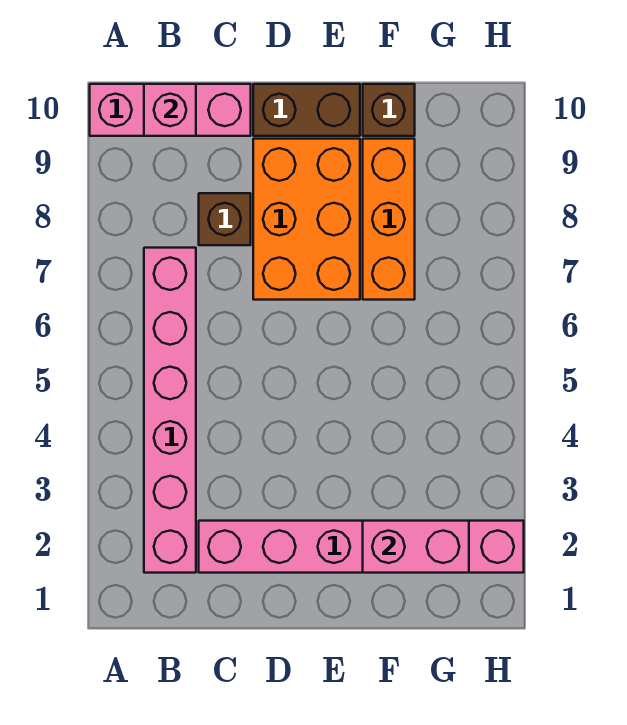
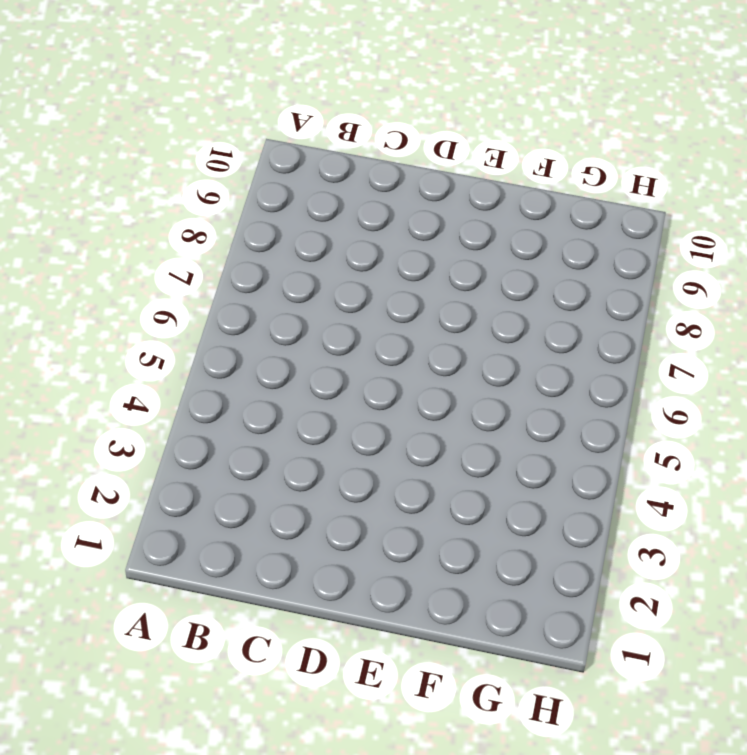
none -> pink 1x3 brick [90,84,251,136]
none -> pink 1x6 brick [144,248,196,573]

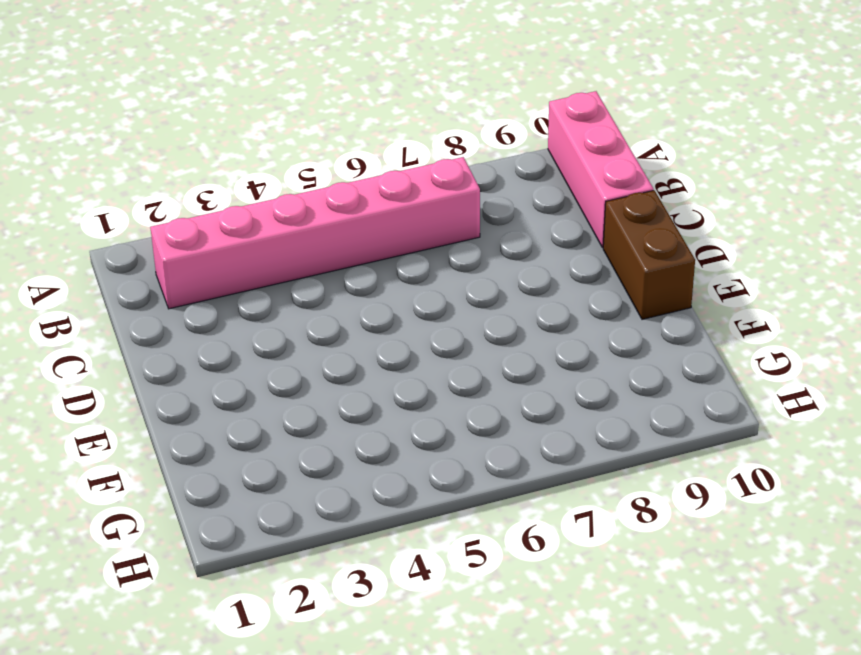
none -> pink 1x6 brick [199,521,524,573]
none -> brown 1x1 brick [199,193,251,245]

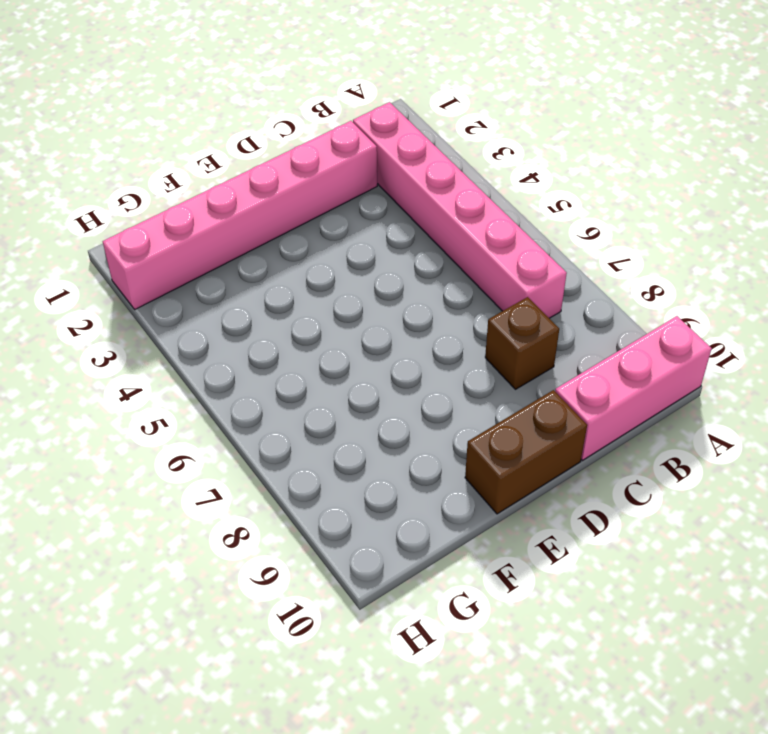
none -> orange 2x3 brick [253,139,360,300]
none -> orange 1x3 brick [363,139,415,300]

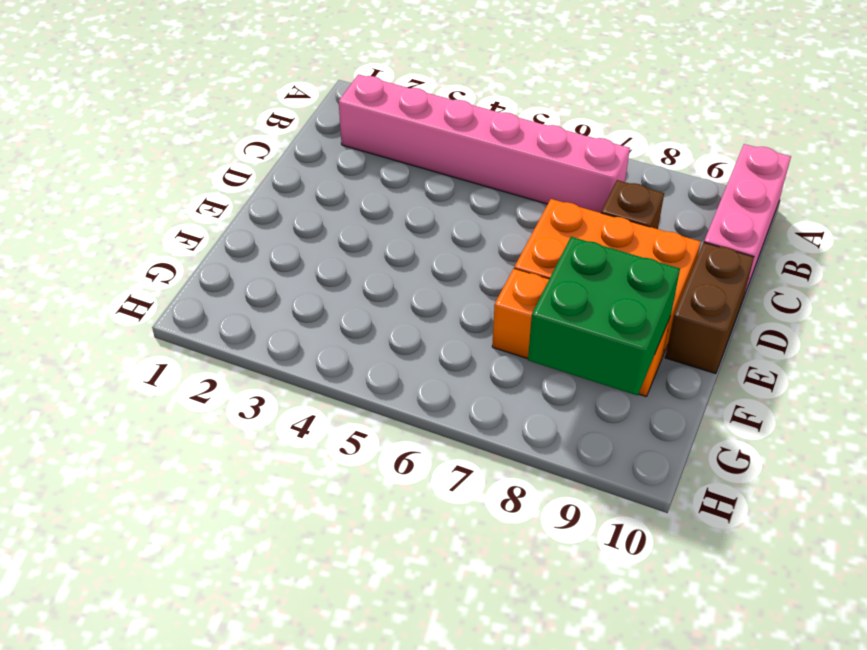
green 2x2 brick [528,237,680,395] -> none
none -> pink 1x6 brick [199,521,524,573]
none -> brown 1x1 brick [363,84,415,136]

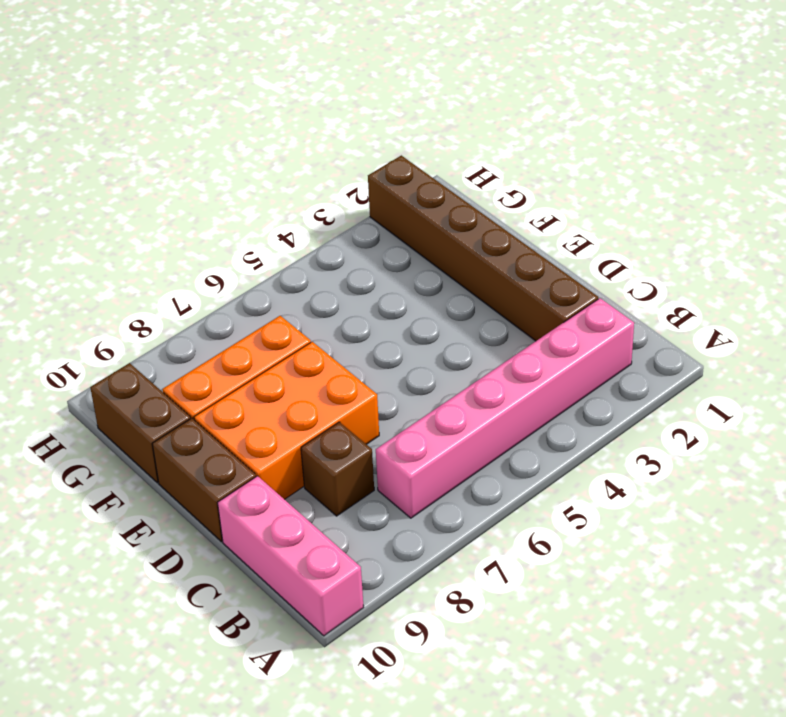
brown 1x6 brick [368,155,598,341] -> pink 1x6 brick [199,521,524,573]
brown 1x2 brick [90,363,191,483] -> brown 1x1 brick [363,84,415,136]
none -> pink 1x1 brick [144,84,196,136]
none -> pink 1x2 brick [363,521,469,573]

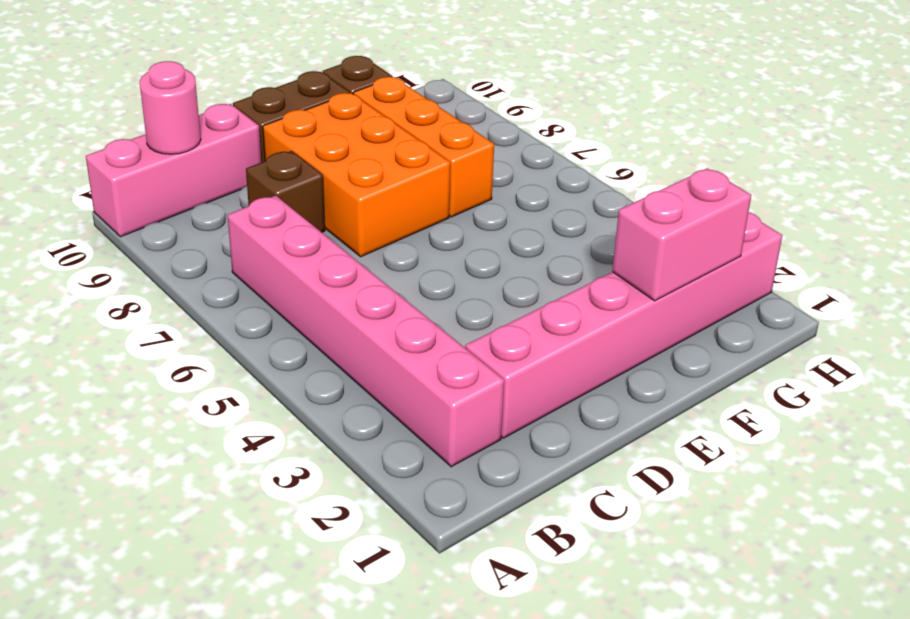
pink 1x1 round brick [140,61,201,154] -> pink 1x1 brick [144,84,196,136]

